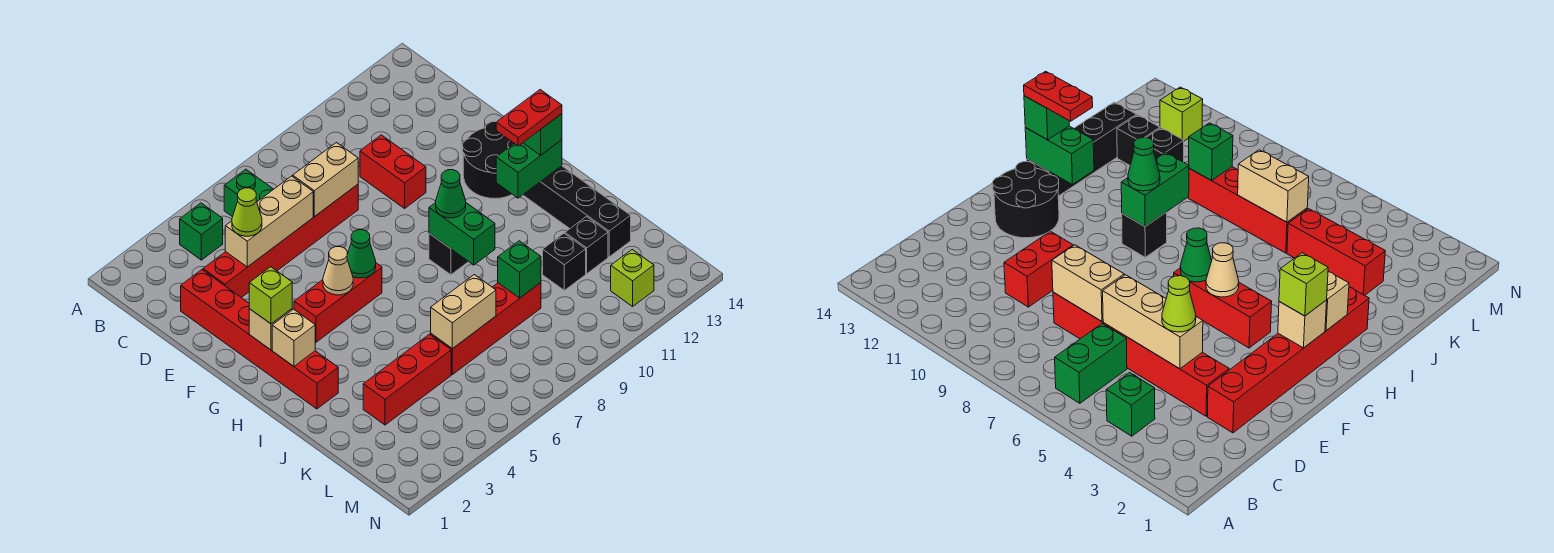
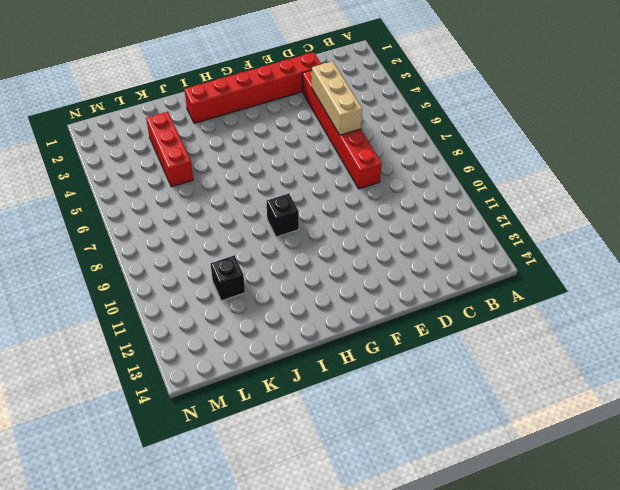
none -> green 1x1 brick [180,203,223,260]
none -> green 1x2 brick [224,169,274,217]
none -> red 1x2 brick [360,135,426,208]

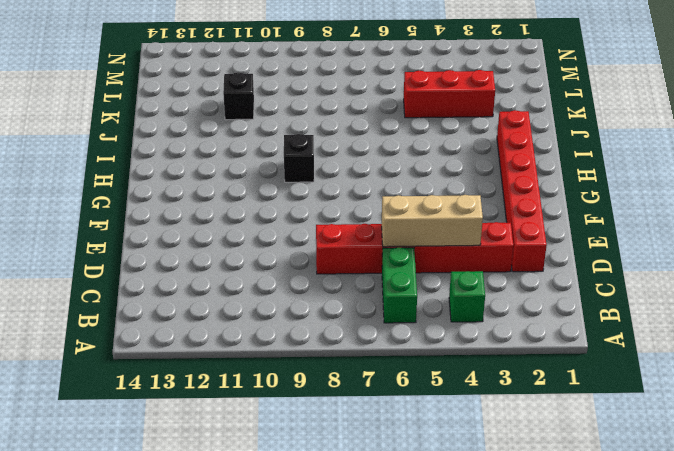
none -> red 1x2 brick [360,135,426,208]
none -> black 2x2 round brick [463,122,514,198]
none -> red 1x3 brick [294,263,382,342]

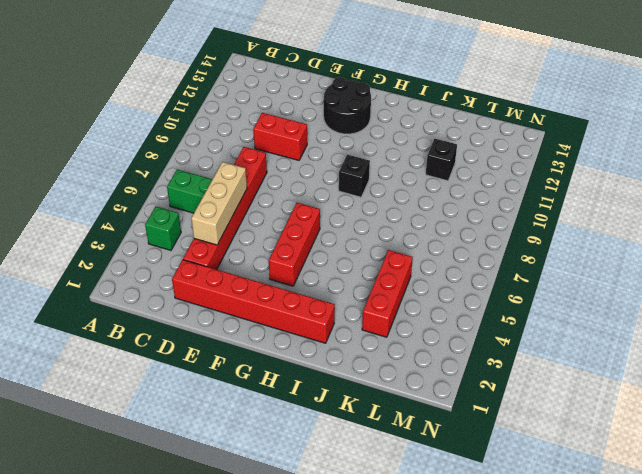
none -> black 1x4 brick [523,166,631,257]
none -> red 1x4 brick [431,283,541,374]
none -> black 1x1 brick [565,217,608,274]

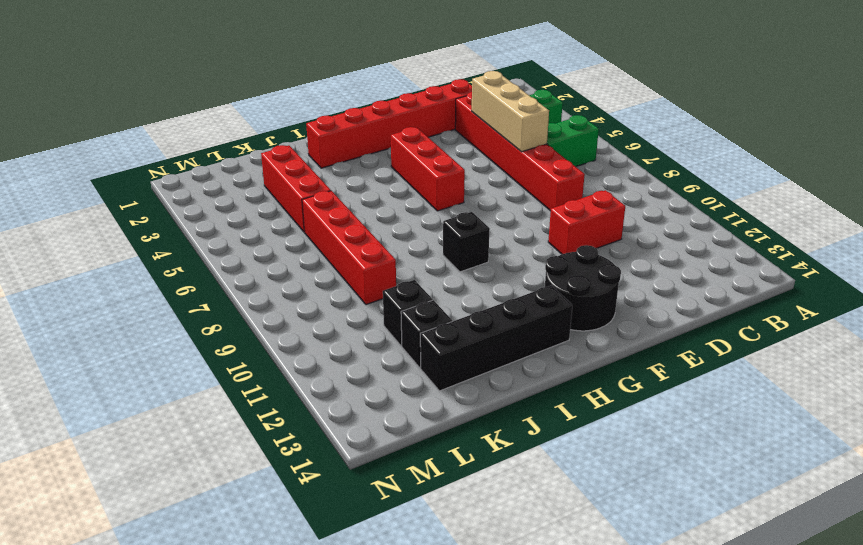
none -> lime 1x1 brick [611,250,654,306]
none -> tan 1x2 brick [293,143,358,216]
none -> tan 1x1 brick [249,309,292,350]

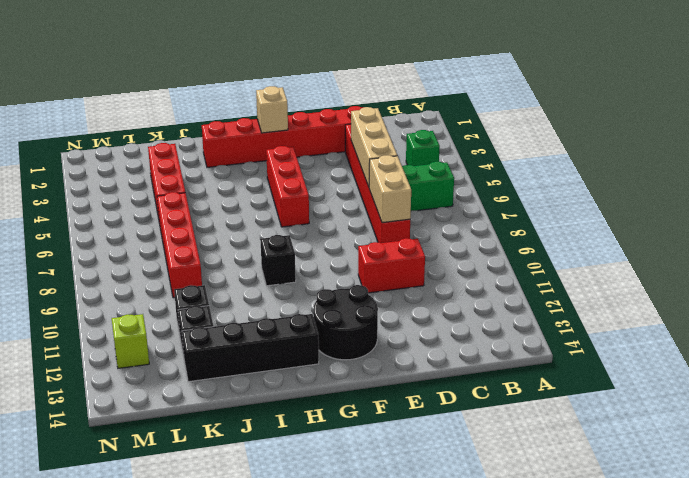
none -> tan 1x1 cone [323,247,353,295]
none -> green 1x1 cone [347,230,376,278]
none -> tan 1x1 brick [272,309,315,366]

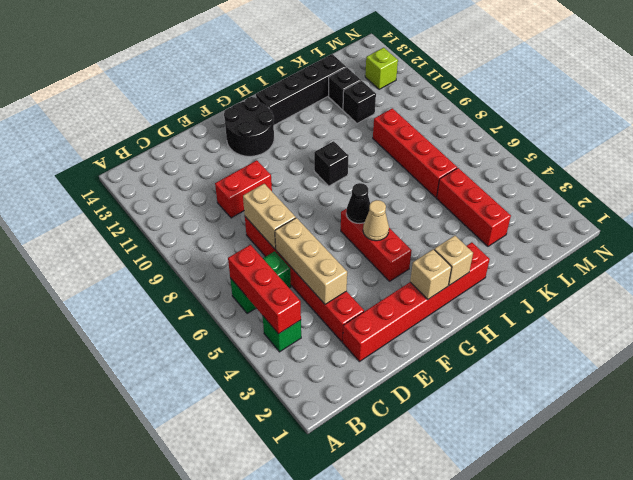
red 1x3 brick [228,245,301,334] -> none
black 1x1 cone [346,183,370,224] -> green 1x1 cone [347,230,376,278]
none -> green 1x2 brick [429,203,495,265]
none -> green 1x2 brick [496,140,562,198]
none -> tan 1x2 brick [431,275,496,349]

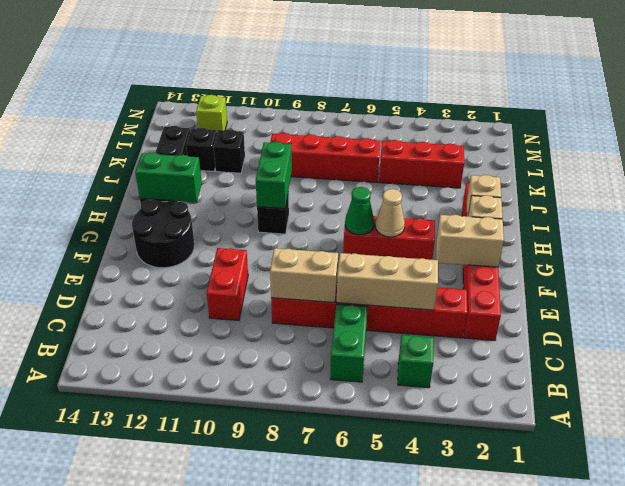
tan 1x2 brick [436,215,504,267] -> tan 1x2 brick moved to [431,275,496,349]
none -> green 1x1 brick [498,241,541,298]
none -> lime 1x1 cone [232,188,262,236]
none -> lime 1x1 brick [249,267,292,324]

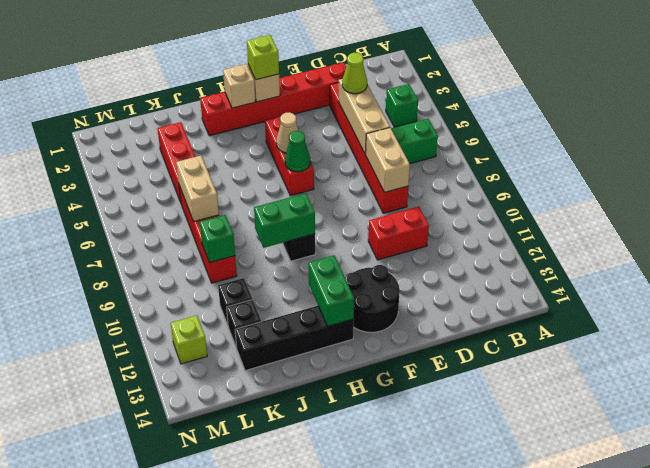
none -> green 1x1 cone [436,170,466,218]
none -> green 1x1 brick [523,114,562,155]
none -> red 1x2 plate [496,90,562,146]

